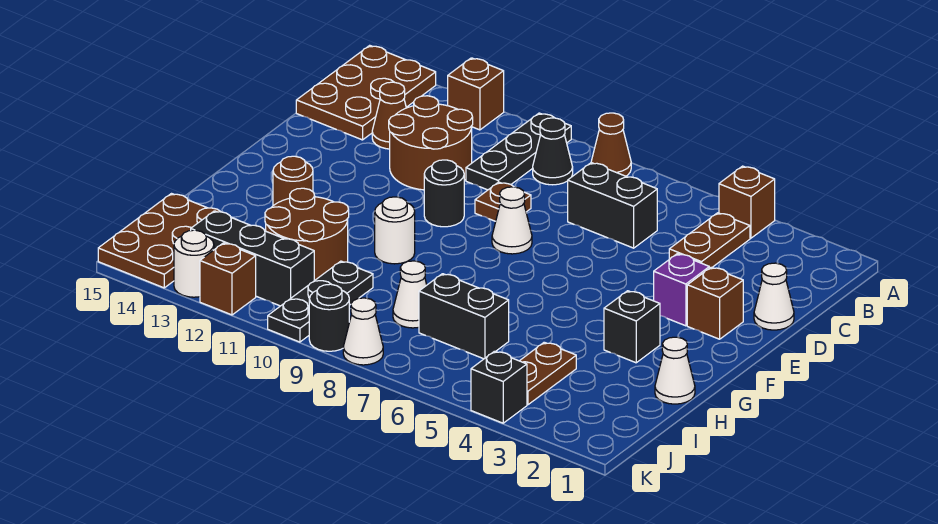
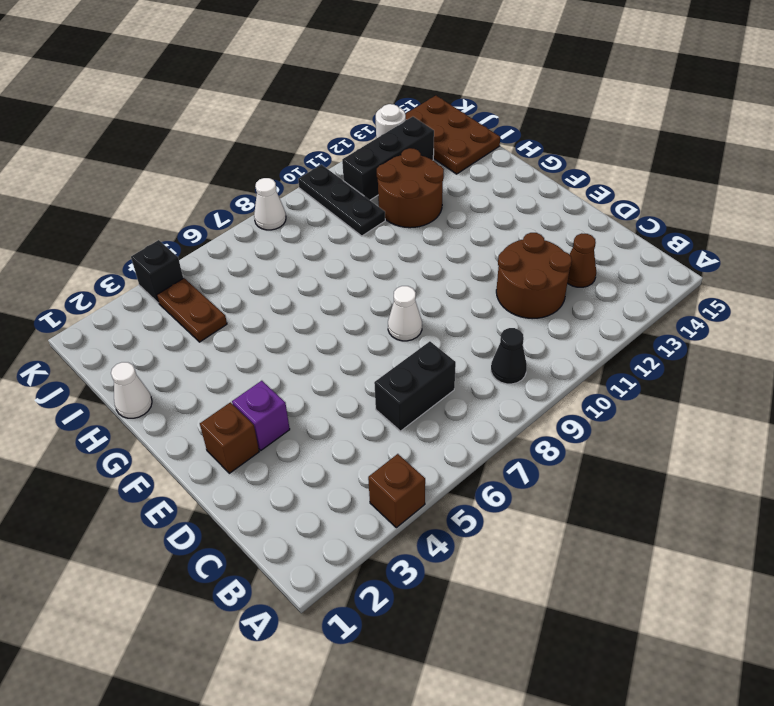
none -> brown 1x1 cone [591,113,631,176]
none -> black 1x3 plate [466,113,571,190]
none -> brown 1x1 brick [448,58,504,130]
none -> brown 2x3 plate [296,45,436,140]

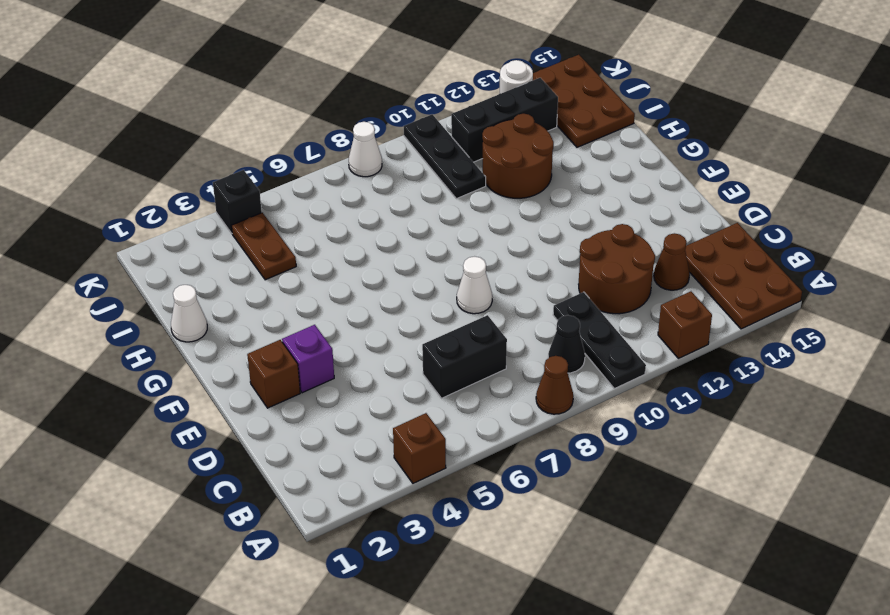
none -> brown 1x2 plate [669,213,750,268]
none -> white 1x1 cone [754,263,794,330]
none -> brown 1x1 plate [475,182,531,221]
none -> black 1x1 round brick [424,160,464,227]

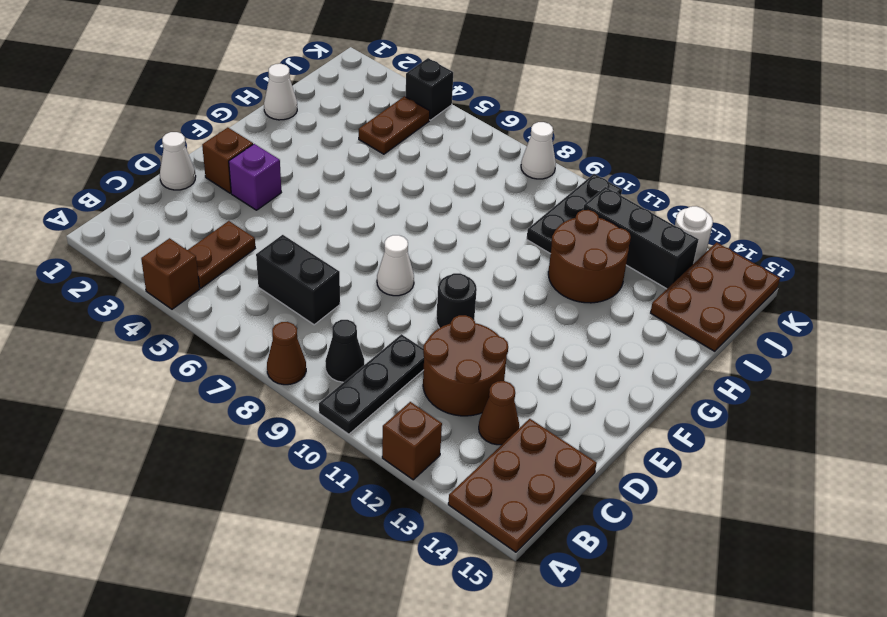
none -> brown 1x1 plate [475,182,531,221]
none -> black 1x1 brick [604,291,660,363]
none -> white 1x1 round brick [375,197,415,264]
none -> brown 1x1 round brick [273,156,313,206]

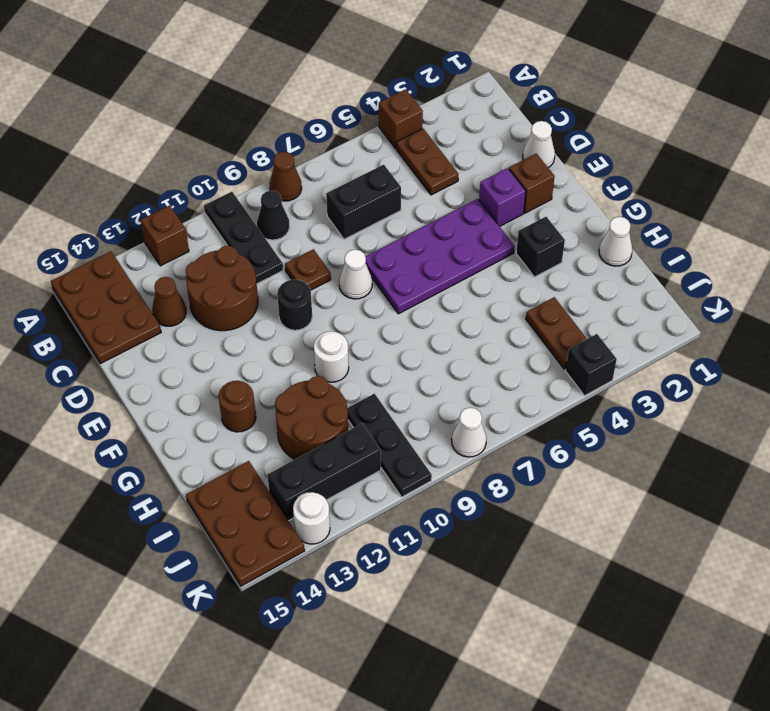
purple 2x4 plate [365,199,515,314] -> none
none -> black 1x2 brick [419,274,509,359]
none -> white 1x1 cone [393,261,427,328]
none -> black 1x1 round brick [309,284,349,351]
none -> brown 1x1 brick [200,243,256,315]

